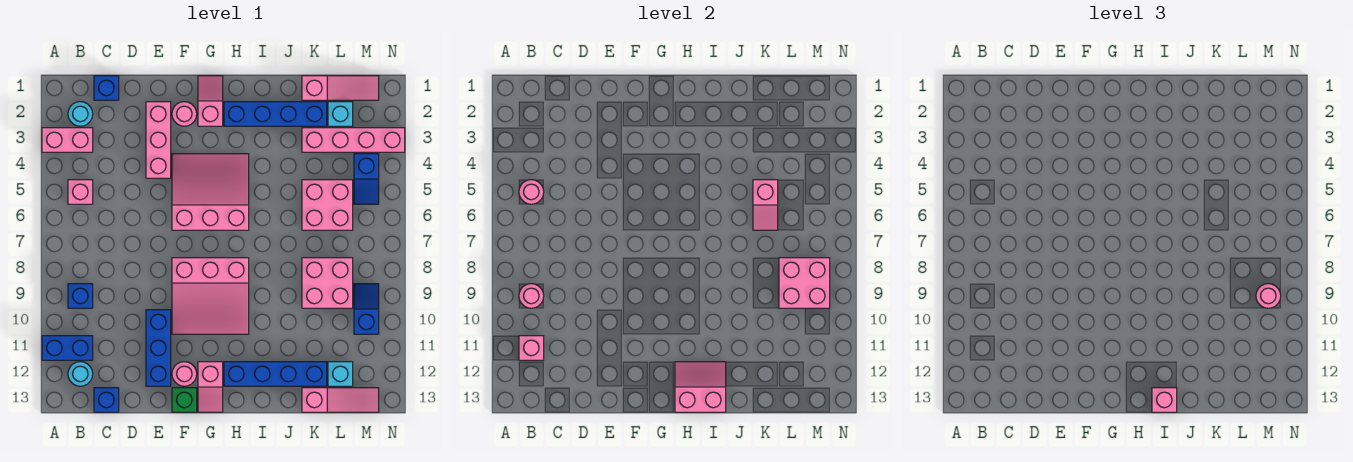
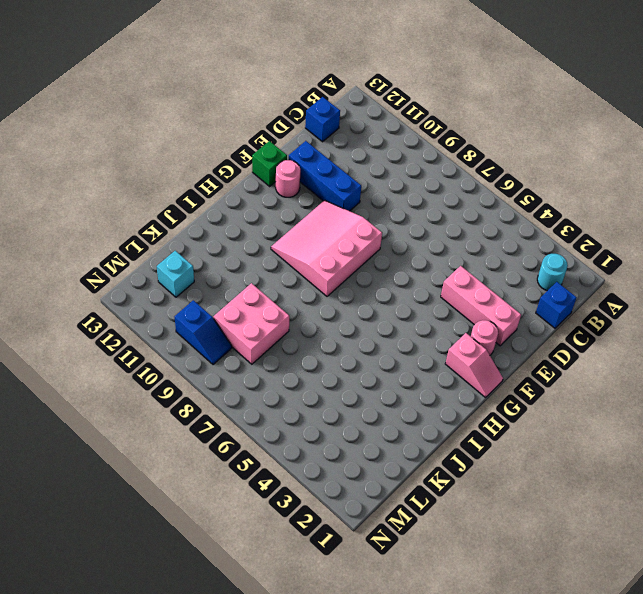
none -> pink 1x2 brick [42,128,93,152]
none -> blue 1x2 brick [42,336,93,360]
none -> pink 1x1 brick [68,180,93,204]
none -> blue 1x1 brick [68,284,93,308]

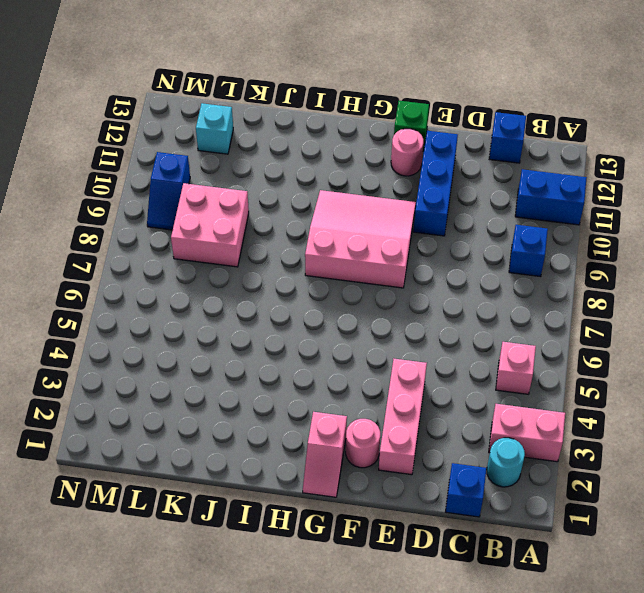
none -> cyan 1x1 round brick [68,362,93,386]
none -> pink 3x3 slope [172,154,249,230]
none -> pink 1x2 slope [198,362,223,412]
none -> blue 1x4 brick [224,102,327,126]

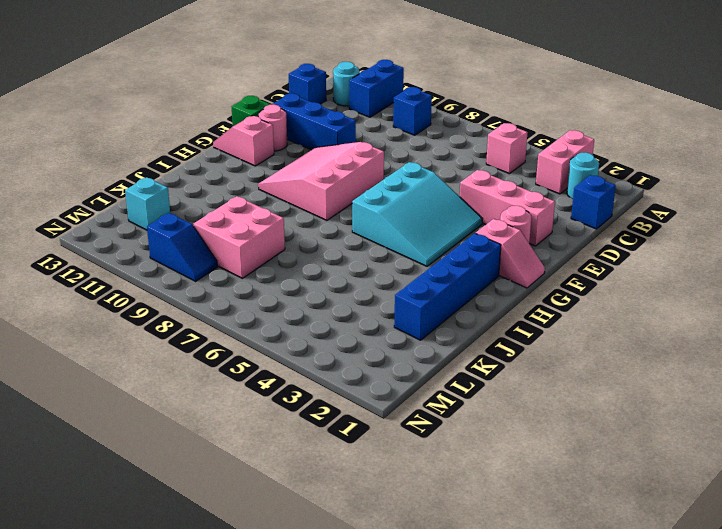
cyan 3x3 slope [352,162,482,266] -> pink 3x3 slope [172,154,249,230]
none -> blue 1x4 brick [224,362,327,386]
none -> pink 1x3 slope [302,76,379,100]
none -> pink 1x4 brick [302,128,405,152]
none -> pink 2x2 brick [302,180,353,230]

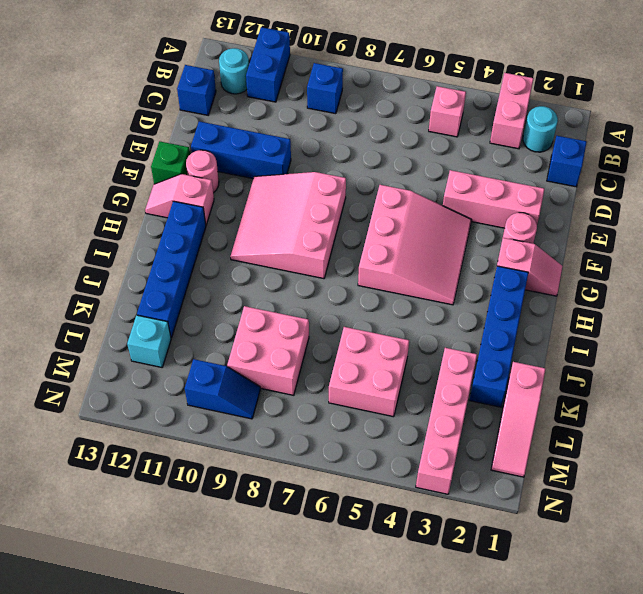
none -> pink 1x3 slope [302,388,379,412]
none -> cyan 1x1 brick [328,102,353,126]
none -> blue 1x2 slope [354,154,379,204]
none -> pink 1x1 round brick [519,180,544,204]

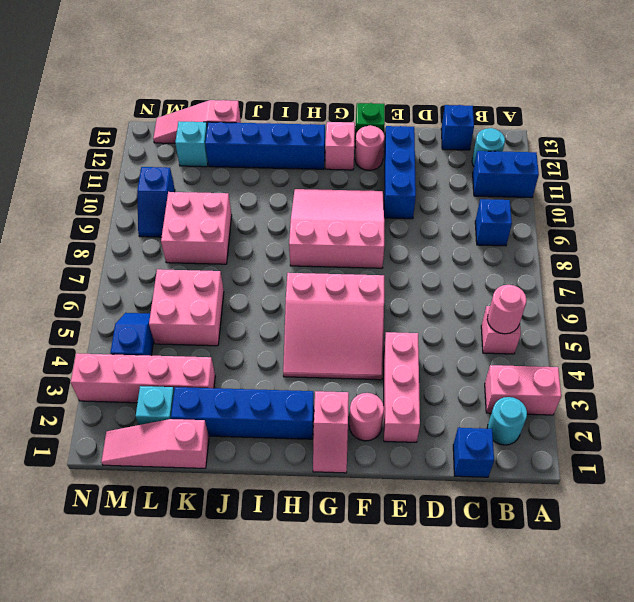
none -> pink 1x1 round brick [519,284,544,308]
none -> pink 1x1 brick [519,336,544,360]
none -> pink 2x2 slope [675,362,726,412]
none -> pink 1x2 slope [753,180,778,230]

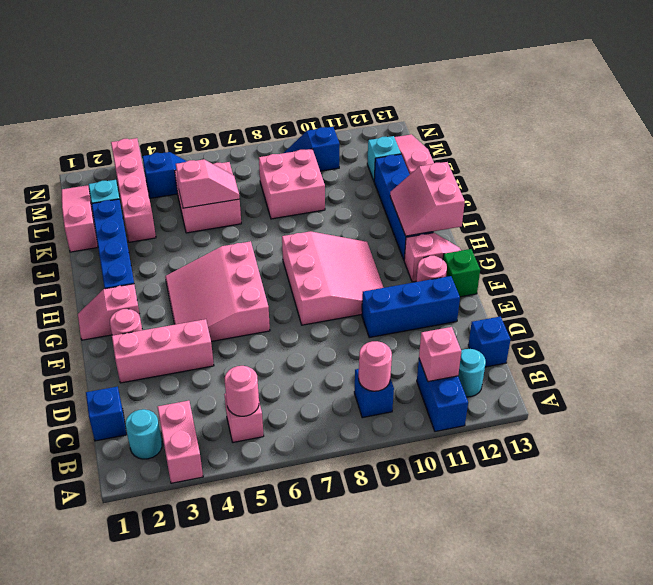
none -> pink 2x2 brick [779,258,830,308]
none -> pink 1x1 brick [1152,388,1177,412]
none -> pink 1x1 round brick [1256,284,1281,308]

